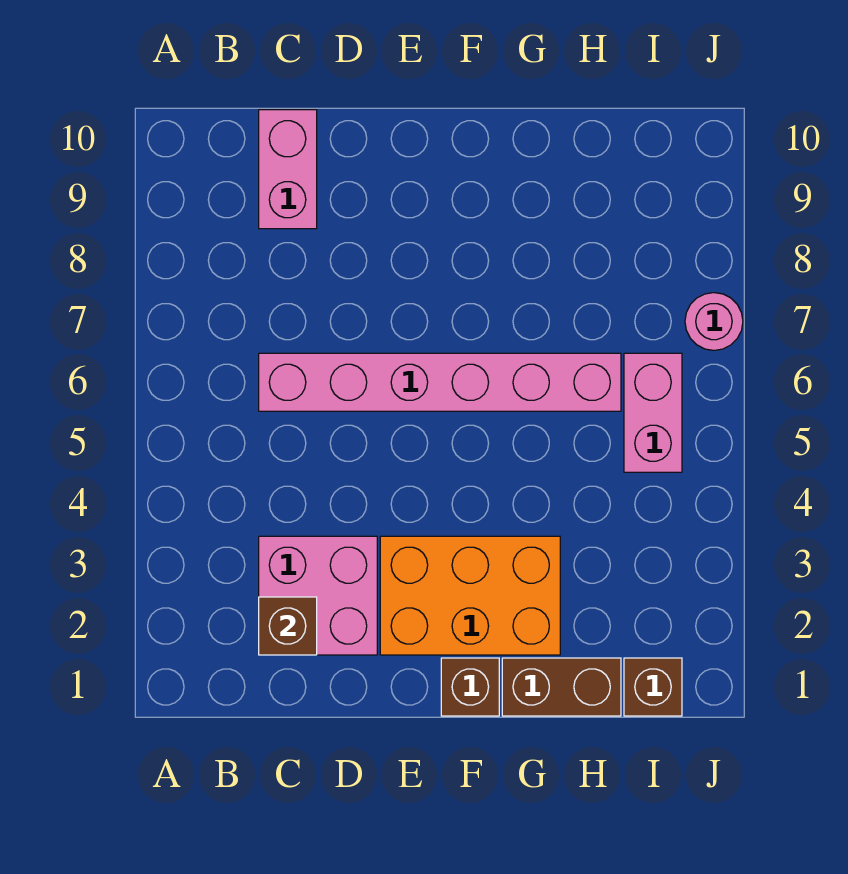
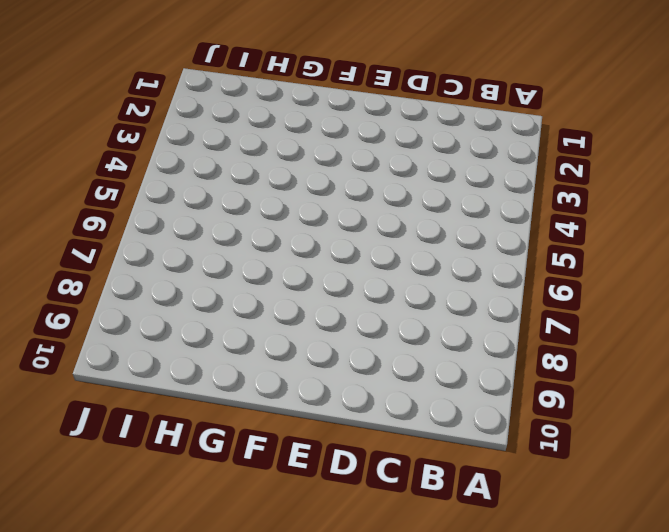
none -> pink 2x2 brick [259,536,377,655]
none -> pink 1x6 brick [259,353,621,411]

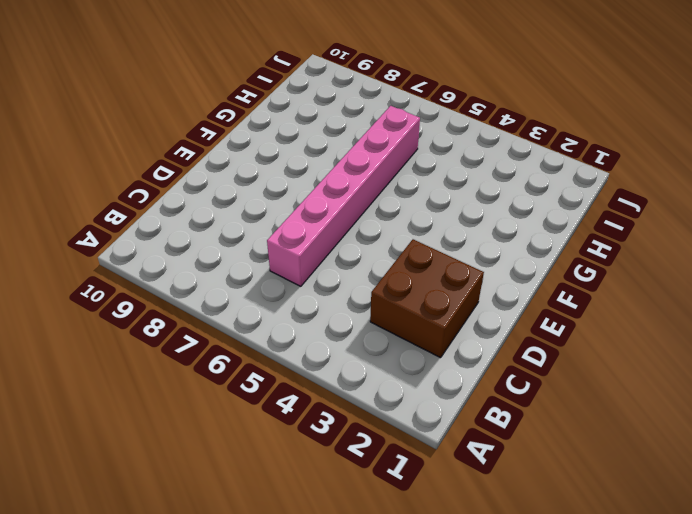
brown 2x2 brick [370,239,484,358] -> pink 2x2 brick [259,536,377,655]
none -> pink 1x2 brick [259,110,317,229]
none -> orange 2x3 brick [380,536,560,655]

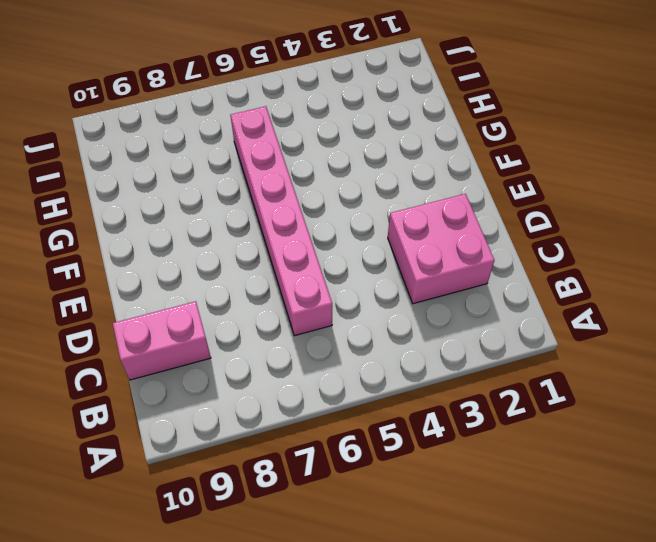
none -> orange 2x3 brick [380,536,560,655]
none -> brown 1x1 brick [441,658,499,716]

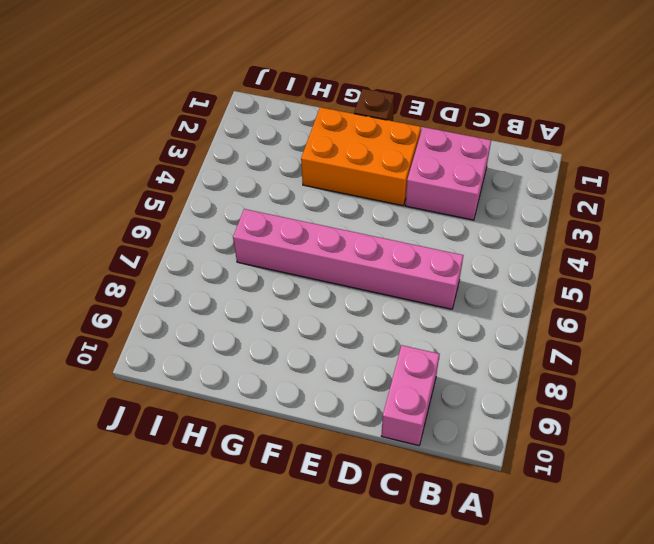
none -> brown 1x2 brick [502,658,621,716]
none -> brown 1x1 brick [624,658,682,716]

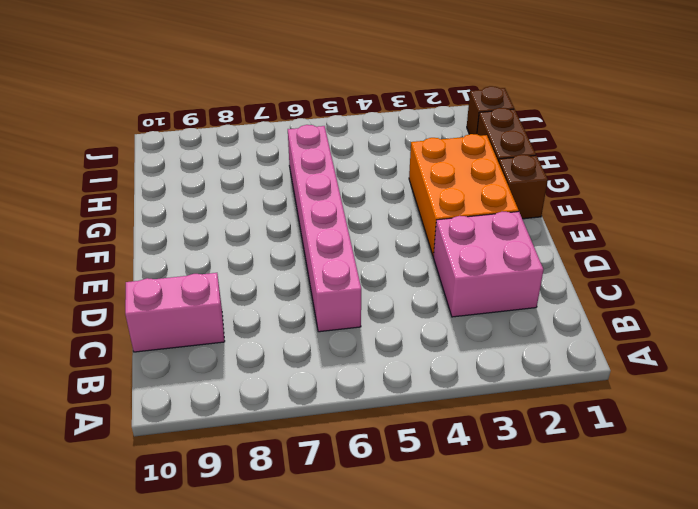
none -> pink 1x2 brick [624,353,682,472]
none -> pink 1x1 round brick [685,293,743,350]

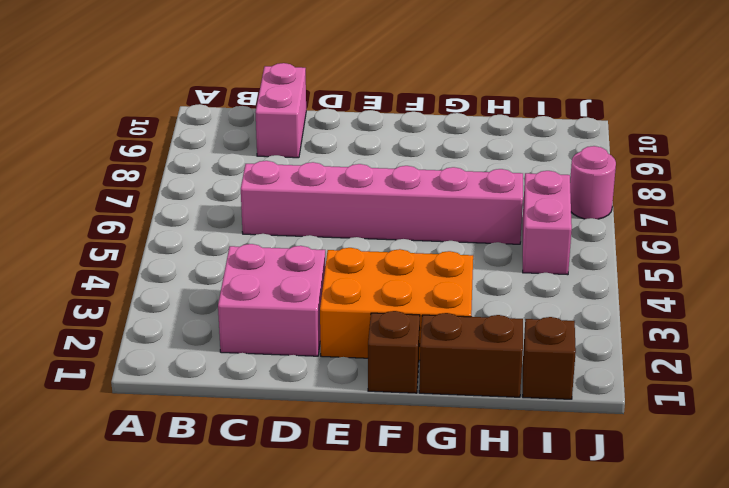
none -> brown 1x1 brick [259,597,317,655]

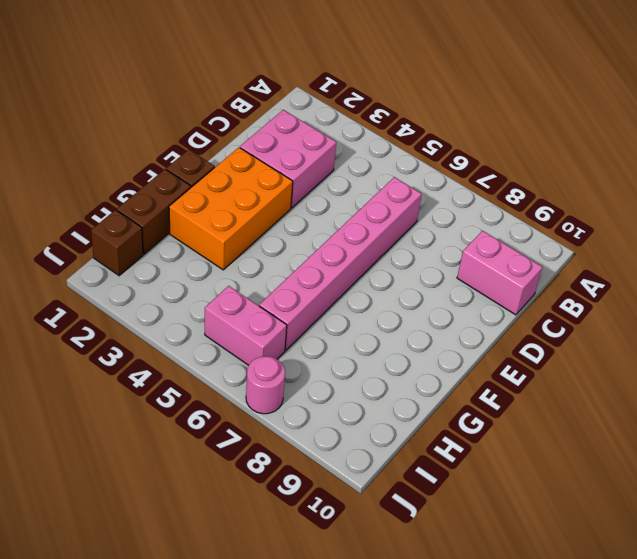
none -> brown 1x1 brick [259,597,317,655]

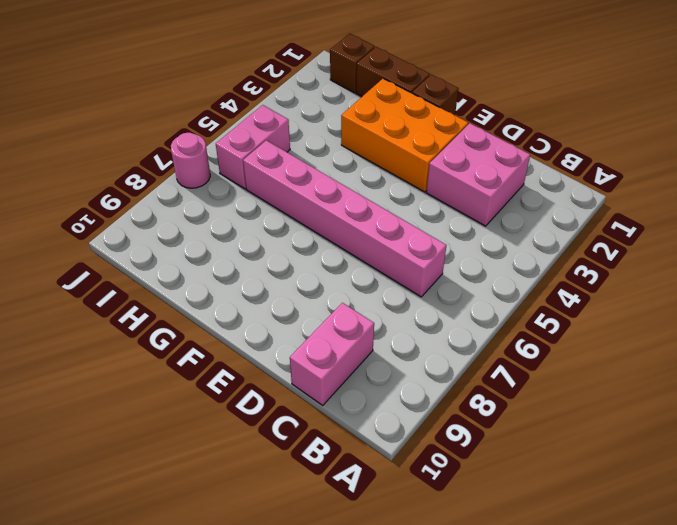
none -> brown 1x1 brick [259,597,317,655]

